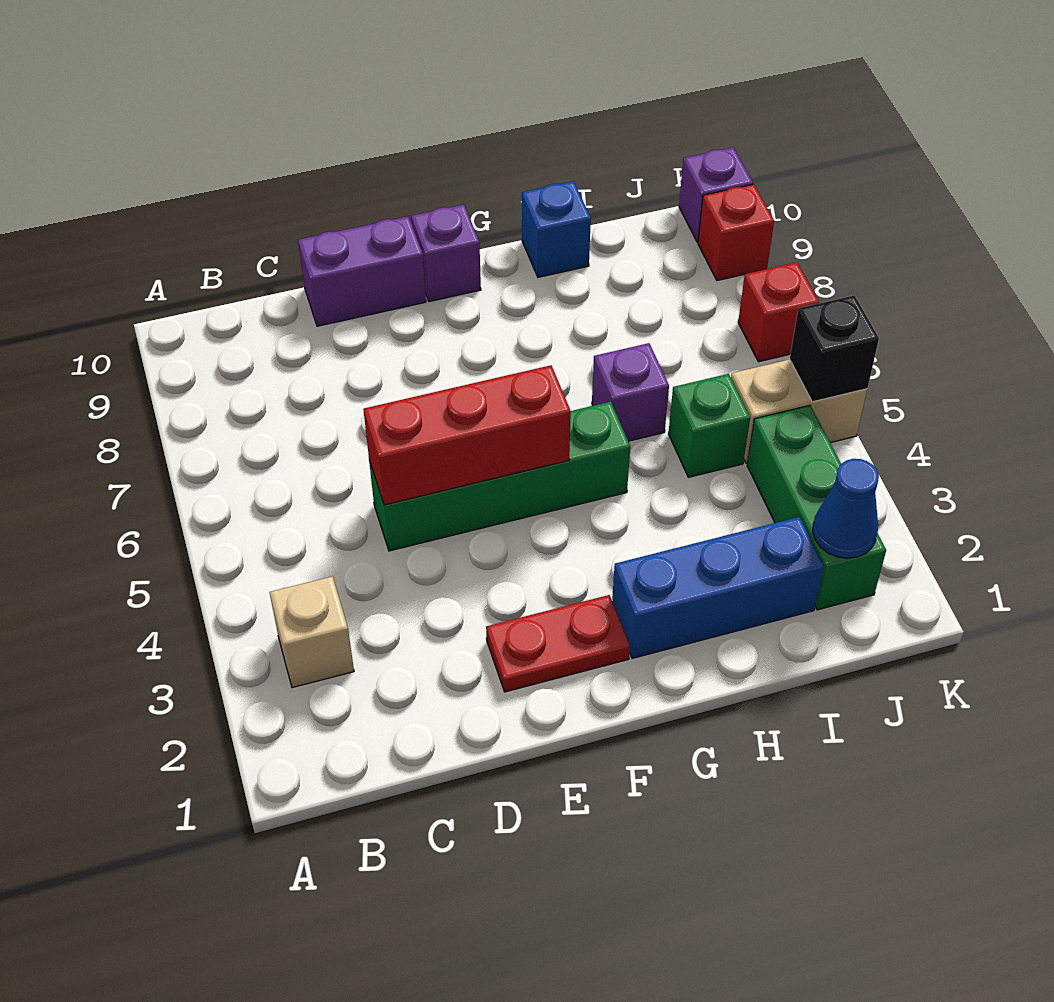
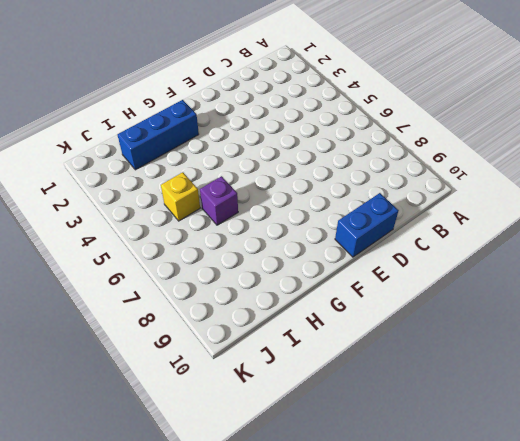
blue 1x2 brick [335,193,399,257] -> purple 1x2 brick [298,216,426,326]
yellow 1x1 brick [161,172,200,221] -> green 1x1 brick [668,374,750,477]
none -> tan 1x1 brick [270,576,354,688]
none -> green 1x4 brick [369,402,630,551]
none -> red 1x2 plate [486,595,630,692]

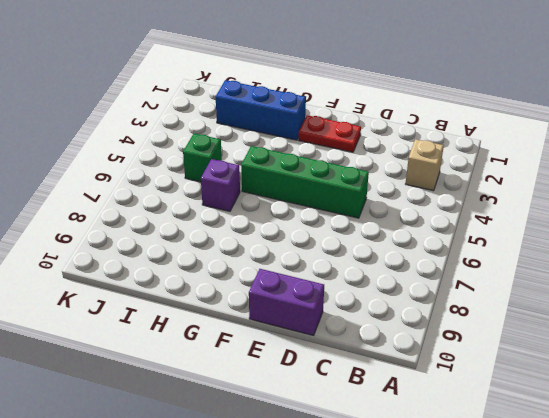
none -> purple 1x1 brick [411,205,481,302]
none -> blue 1x1 brick [522,181,591,277]
none -> green 1x3 brick [747,405,886,610]

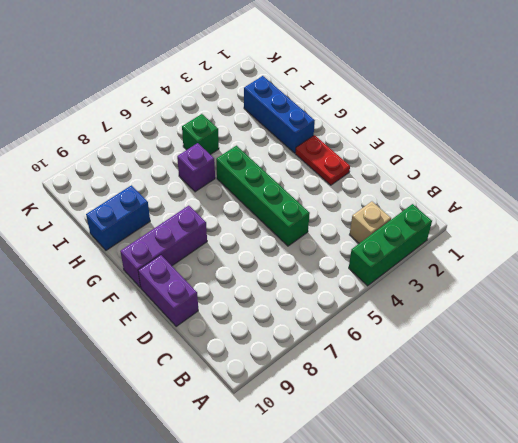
green 1x3 brick [349,204,432,286] -> green 1x3 brick moved to [747,405,886,610]
purple 1x3 brick [120,206,207,288] -> purple 1x1 brick [411,205,481,302]
blue 1x2 brick [86,185,150,250] -> blue 1x1 brick [522,181,591,277]
none -> tan 1x2 brick [731,359,867,463]
none -> red 1x1 brick [738,263,819,362]
none -> red 1x1 brick [698,184,774,281]

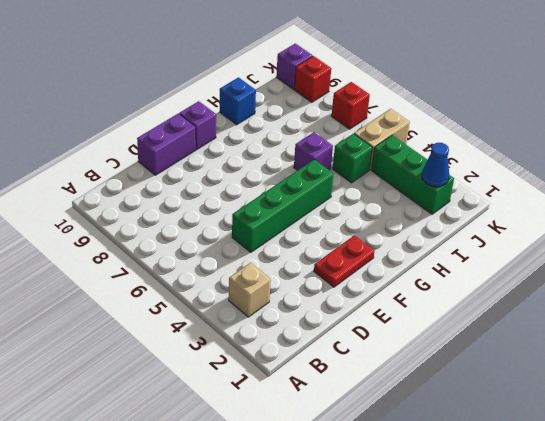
none -> blue 1x3 brick [612,517,824,658]
none -> red 1x3 brick [363,365,571,505]
none -> black 1x1 brick [790,295,879,402]

